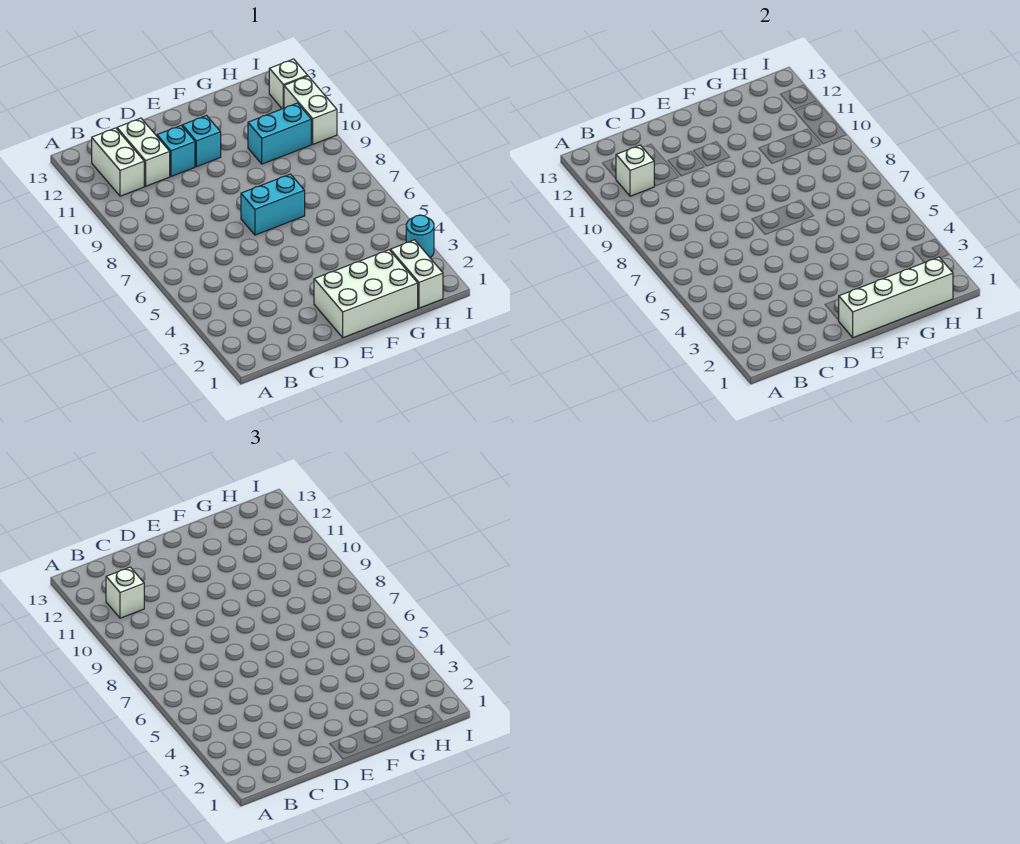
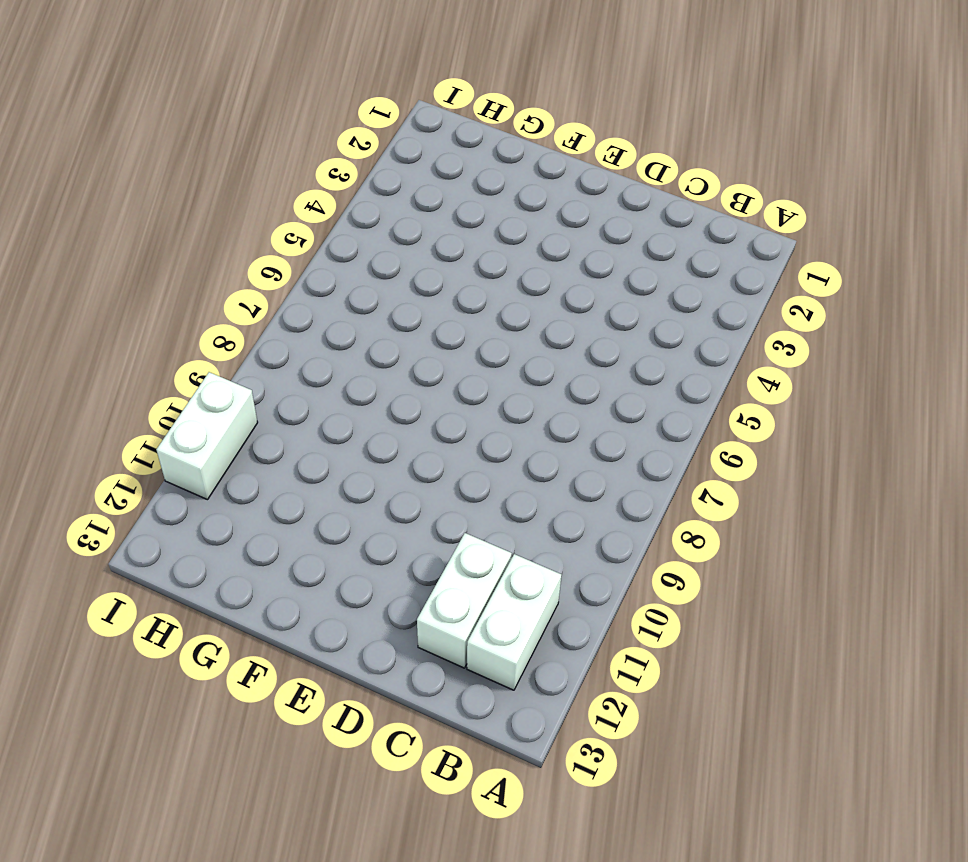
none -> cyan 1x1 brick [157,126,195,176]
none -> white 2x3 brick [314,250,418,338]
none -> cyan 1x2 brick [241,174,305,235]

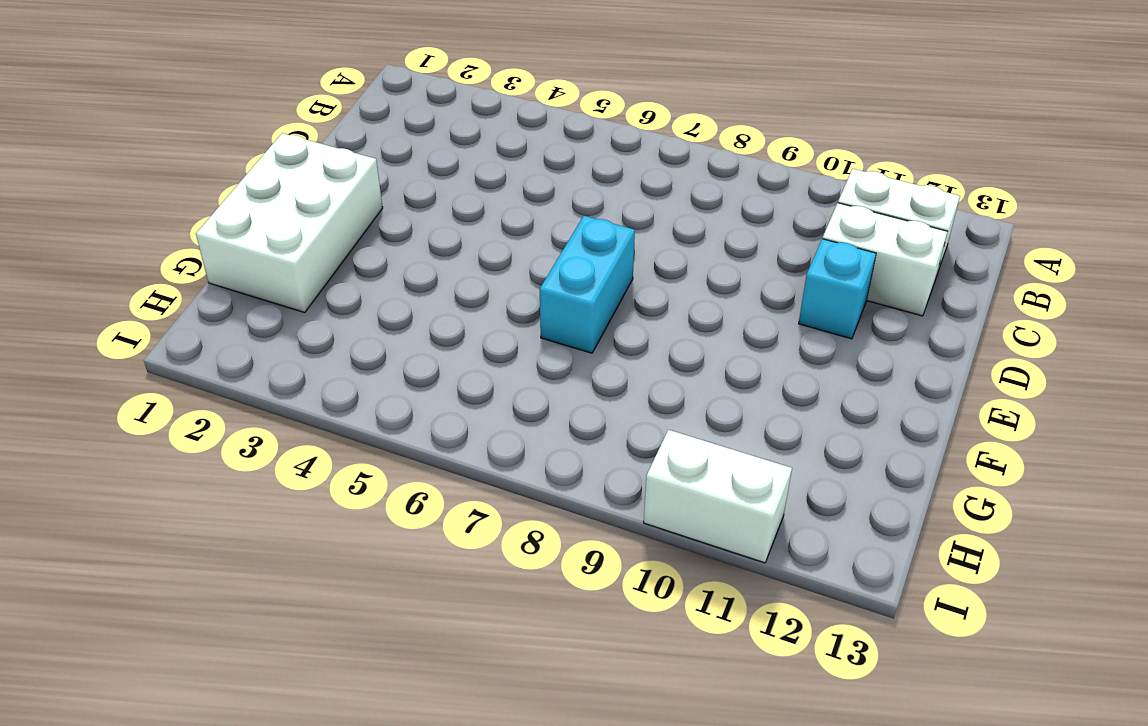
none -> cyan 1x1 brick [182,116,221,167]
none -> cyan 1x2 brick [248,103,311,164]
none -> white 1x2 brick [390,240,443,308]

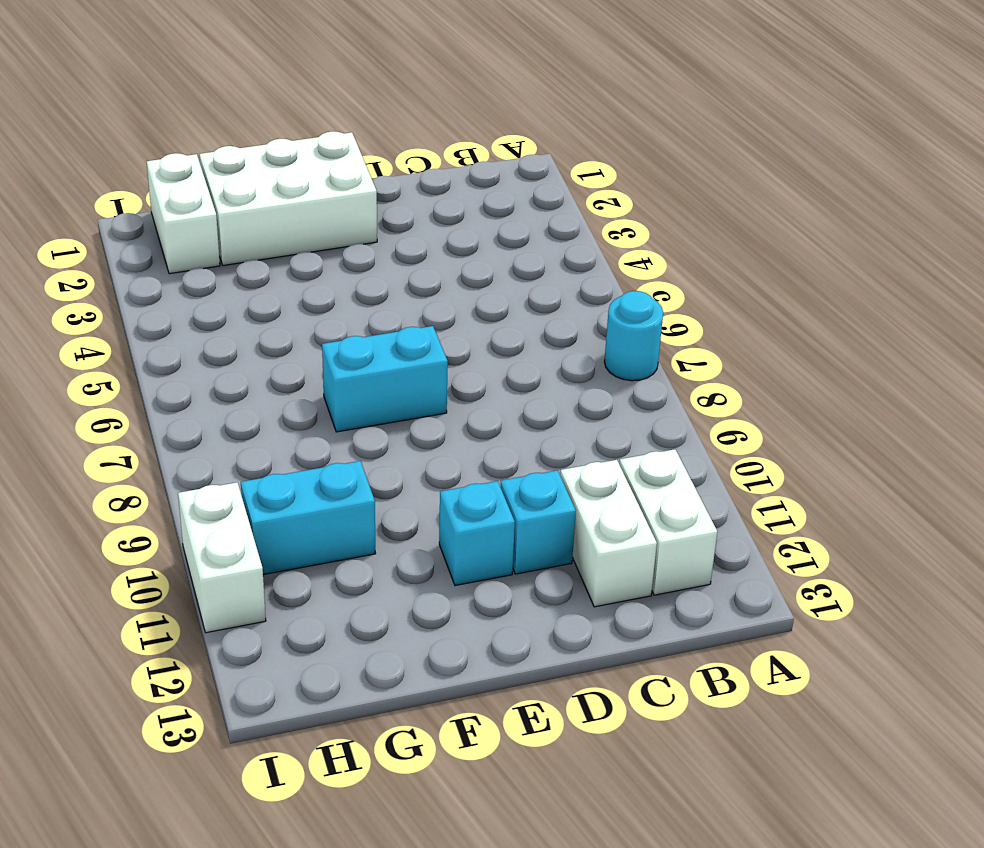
cyan 1x1 round brick [604,291,663,381] -> cyan 1x1 round brick moved to [406,215,434,258]
none -> white 1x1 brick [269,59,308,109]
none -> white 1x1 brick [616,145,654,196]
none -> white 1x4 brick [838,257,953,338]

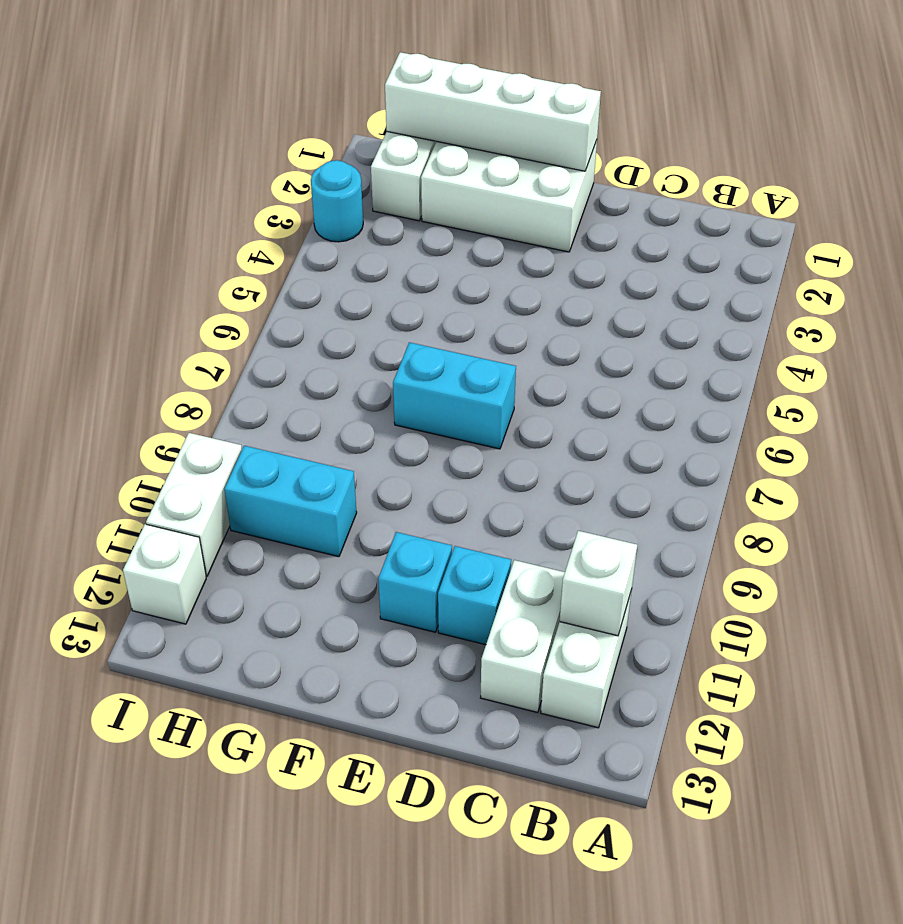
none -> white 1x1 brick [106,567,144,618]

